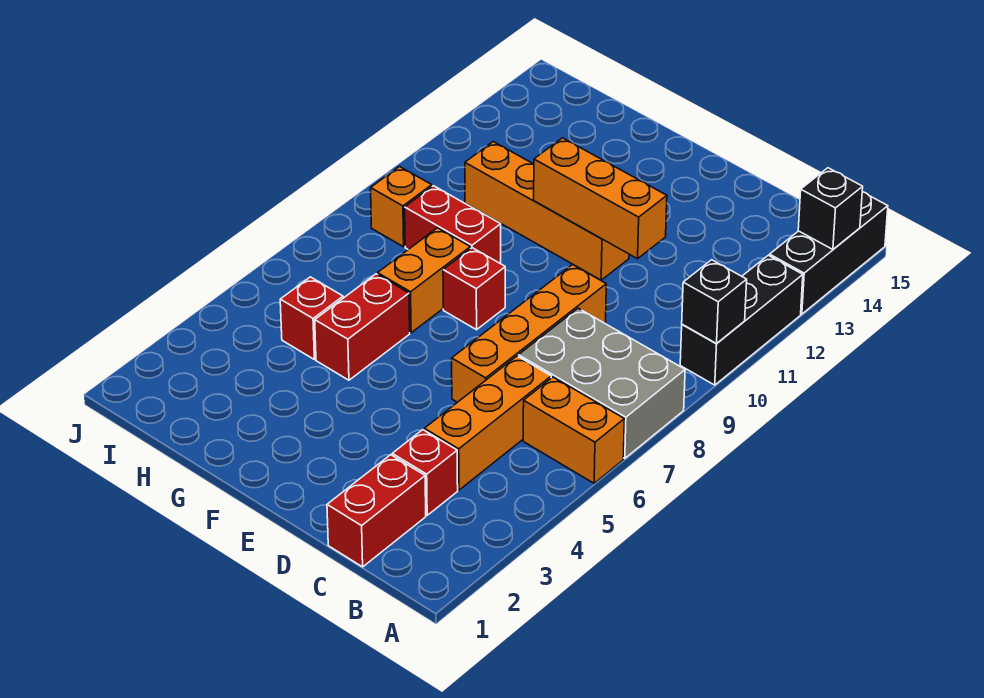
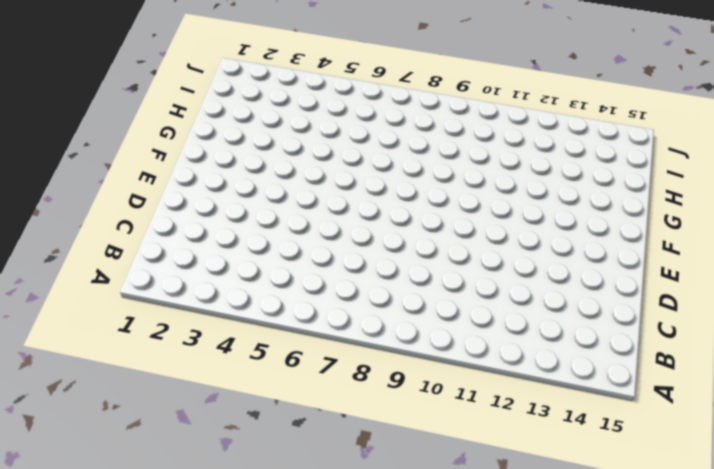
none -> orange 1x2 brick [523,377,624,483]
none -> grey 2x3 brick [518,308,685,458]
none -> black 1x3 brick [680,255,803,385]

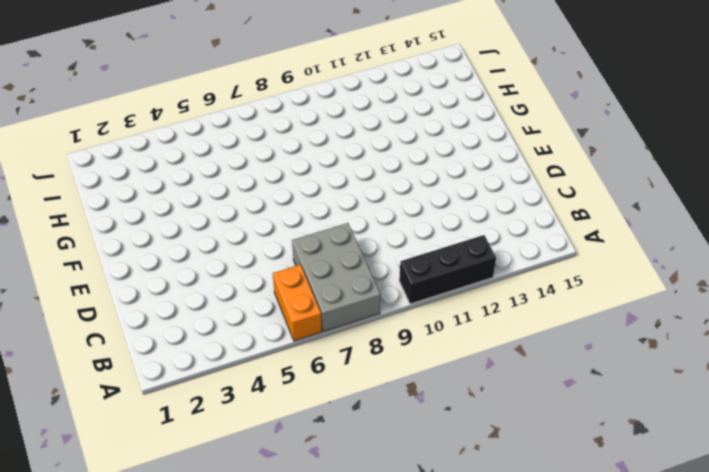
none -> black 1x3 brick [770,192,888,314]
none -> red 1x2 brick [327,455,426,567]
none -> red 1x1 brick [392,430,458,515]

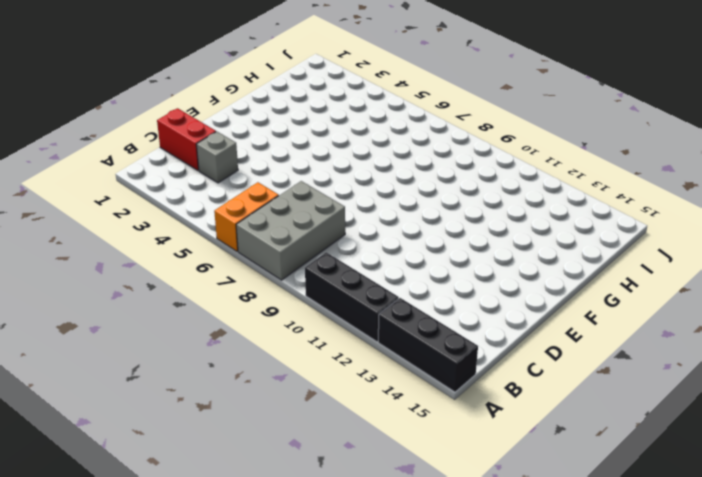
grey 1x1 brick [196,132,238,183] -> red 1x1 brick [392,430,458,515]
none -> orange 1x3 brick [424,356,551,490]
none -> orange 1x4 brick [452,265,606,402]
none -> orange 1x4 brick [465,142,629,280]

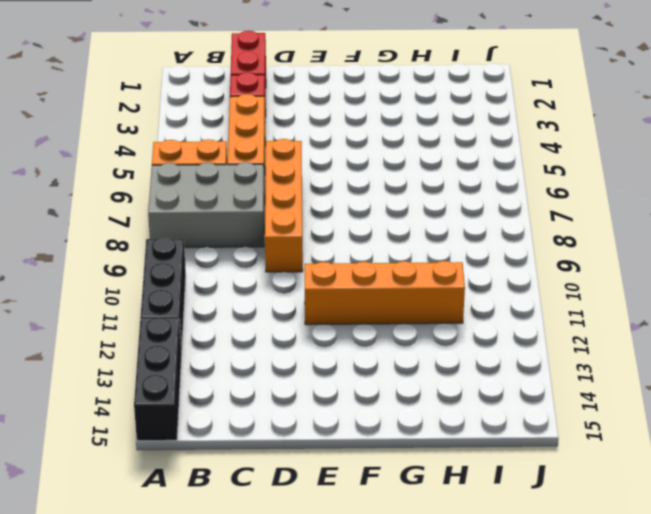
none -> red 1x1 brick [443,248,505,330]
none -> red 1x2 brick [315,274,410,380]
none -> orange 1x2 brick [378,228,470,333]

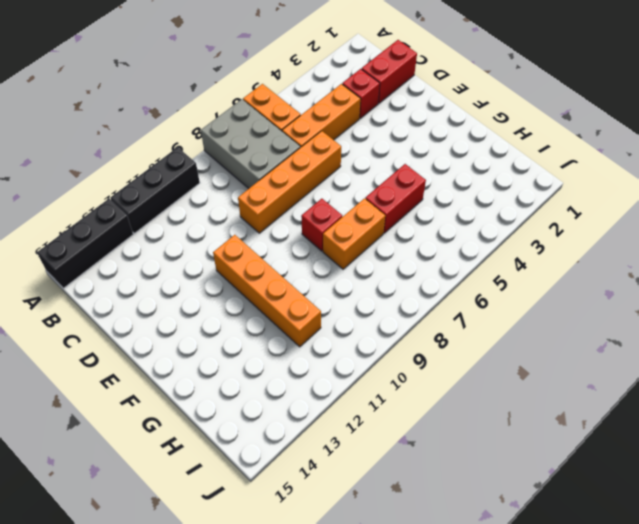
none -> red 1x2 brick [405,186,501,264]
none -> red 1x1 brick [280,277,343,360]
none -> orange 1x1 brick [371,167,432,247]

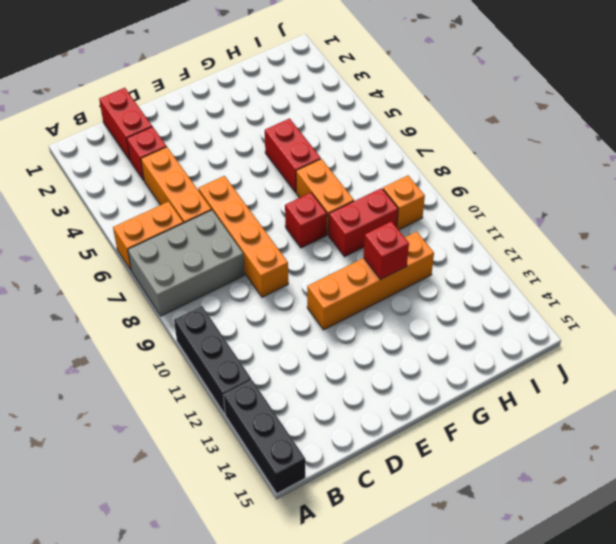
red 1x1 brick [363,221,409,279] -> red 1x1 brick moved to [280,277,343,360]
none -> black 1x1 brick [682,260,747,343]
none -> black 1x1 brick [798,168,863,249]
none -> orange 1x3 brick [534,138,667,259]

